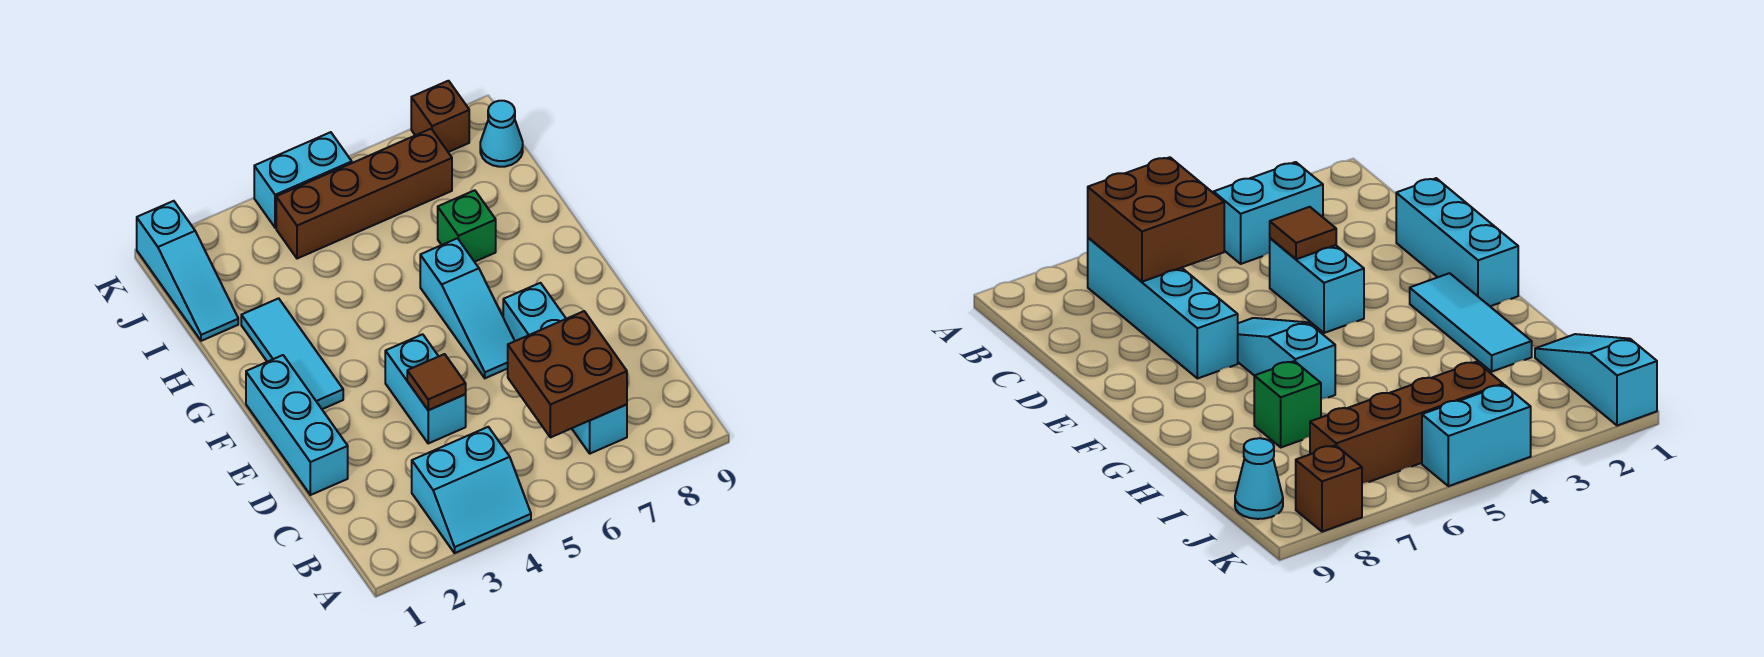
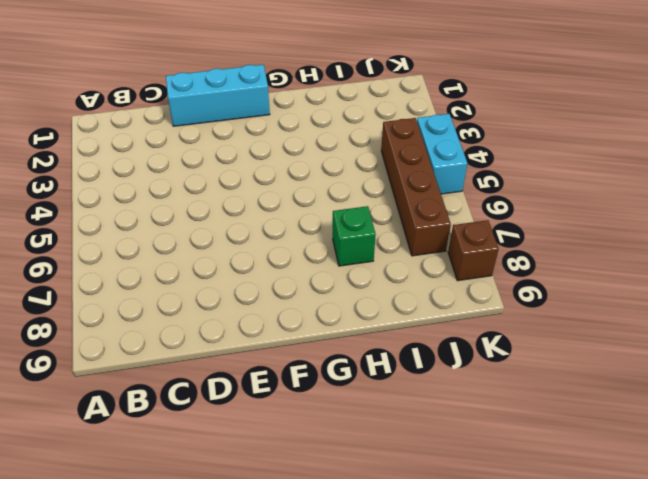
none -> cyan 2x2 slope [412,427,531,553]
none -> cyan 1x4 brick [503,283,627,454]
none -> cyan 1x2 brick [385,334,466,443]

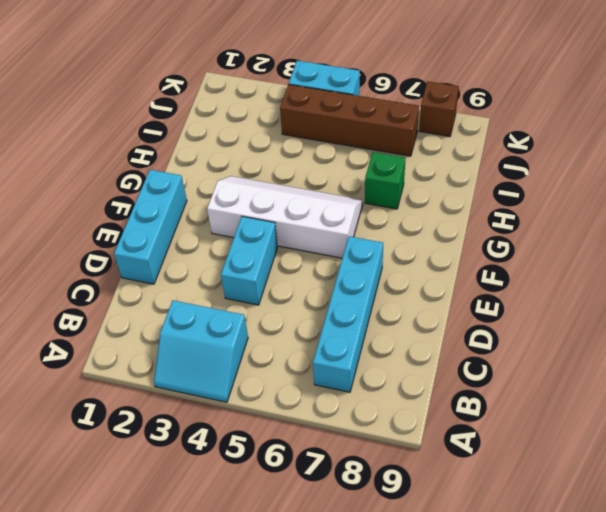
white 2x4 slope [207,176,363,258] -> cyan 1x3 slope [420,238,515,378]
none -> cyan 1x3 tile [241,298,343,409]
none -> cyan 1x3 slope [137,201,238,341]
none -> cyan 1x1 cone [480,101,523,167]

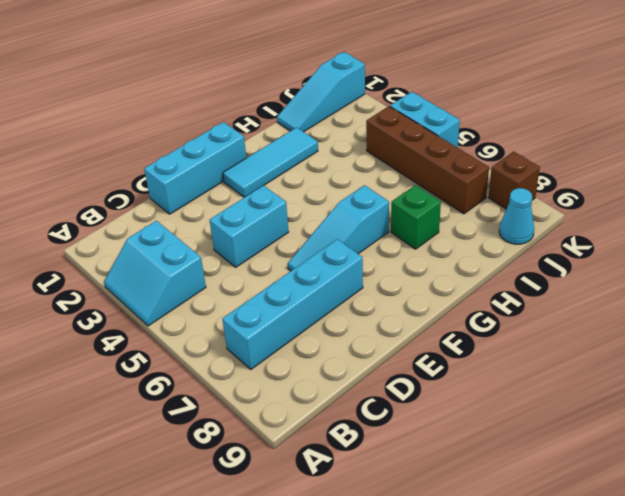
none -> brown 2x2 brick [508,311,627,437]
none -> brown 1x1 tile [407,354,466,410]

